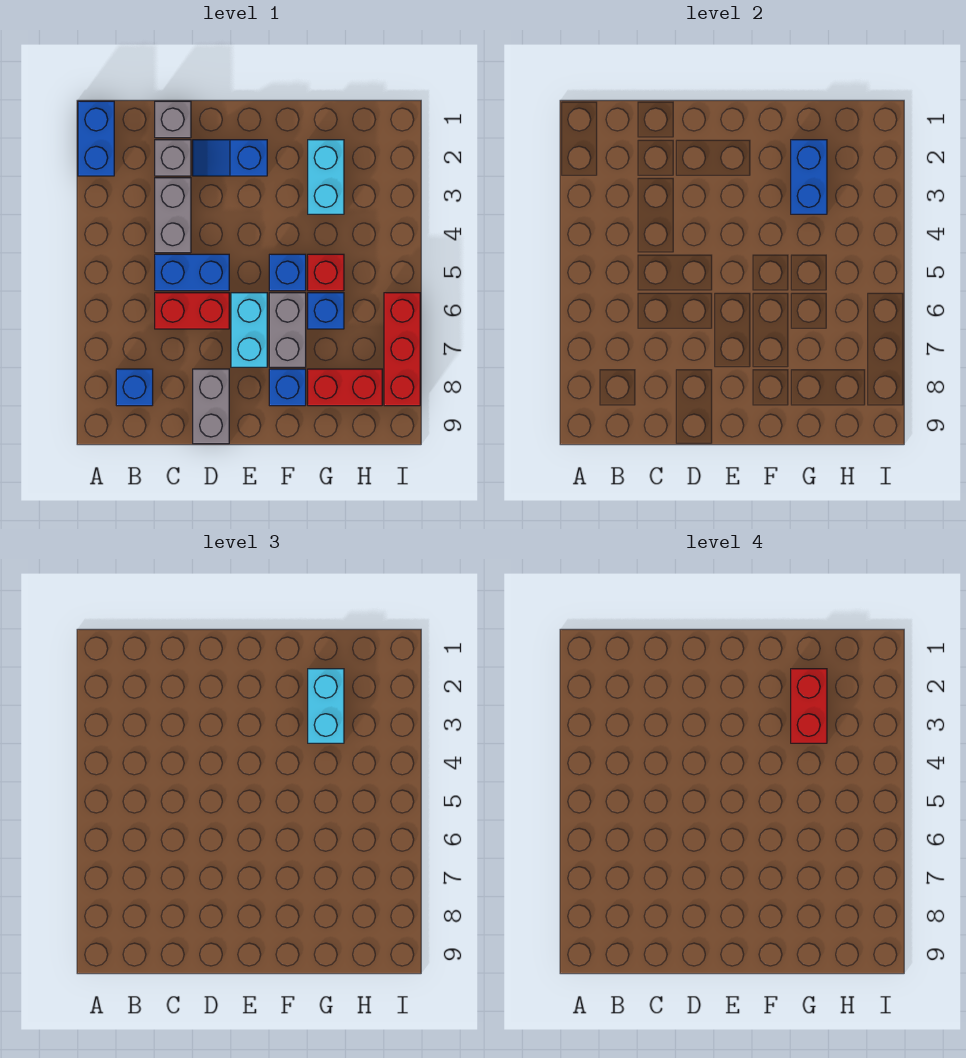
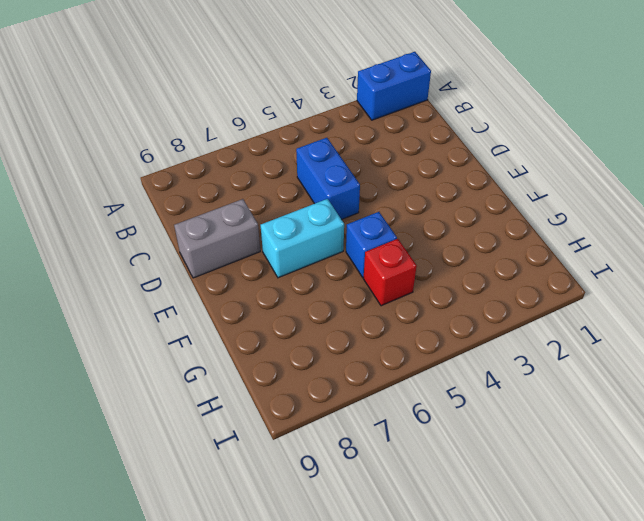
none -> blue 1x1 brick [116,369,153,406]
none -> grey 1x1 brick [155,101,191,138]
none -> grey 1x1 brick [155,140,191,176]

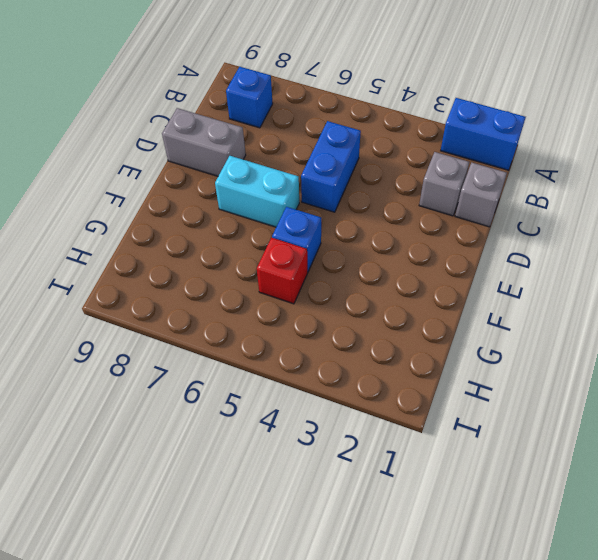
none -> grey 1x2 brick [155,178,191,253]
none -> red 1x2 brick [155,293,229,329]
none -> blue 1x2 slope [193,140,267,176]

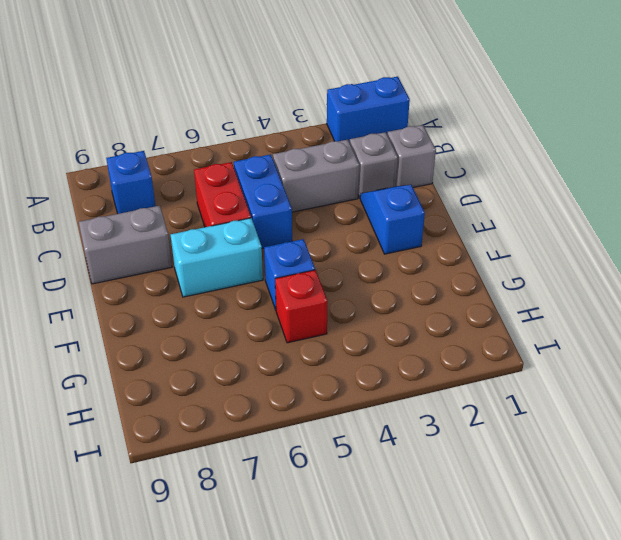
none -> grey 1x2 brick [269,293,306,367]
none -> blue 1x1 brick [269,369,306,406]
none -> cyan 1x2 brick [308,140,344,214]

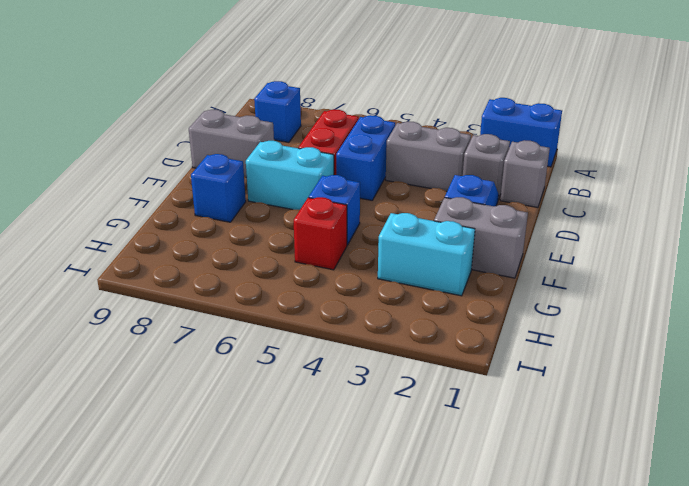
grey 1x2 brick [434,197,528,278] -> grey 1x2 brick moved to [269,293,306,367]
none -> blue 1x1 brick [308,293,344,329]
none -> red 1x2 brick [308,369,382,406]
none -> red 1x3 brick [384,293,420,406]

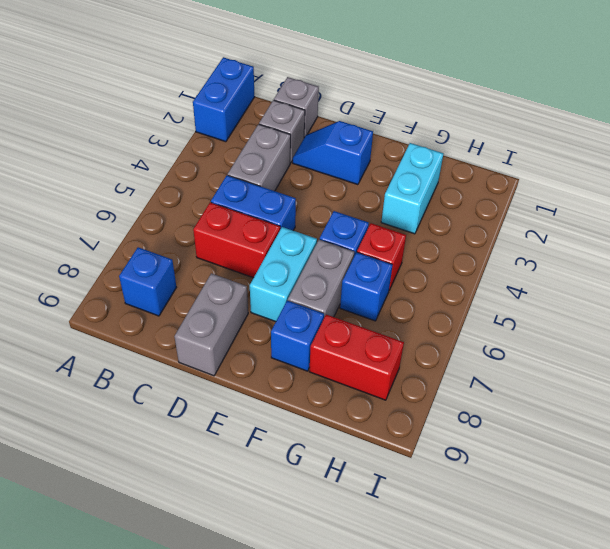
none -> red 1x3 brick [384,293,420,406]
none -> blue 1x2 brick [791,140,827,214]
none -> cyan 1x2 brick [308,669,344,743]

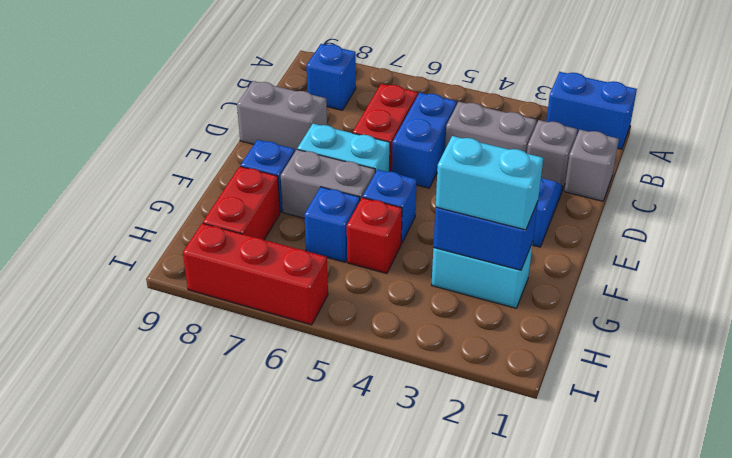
none -> red 1x2 brick [791,669,827,743]

